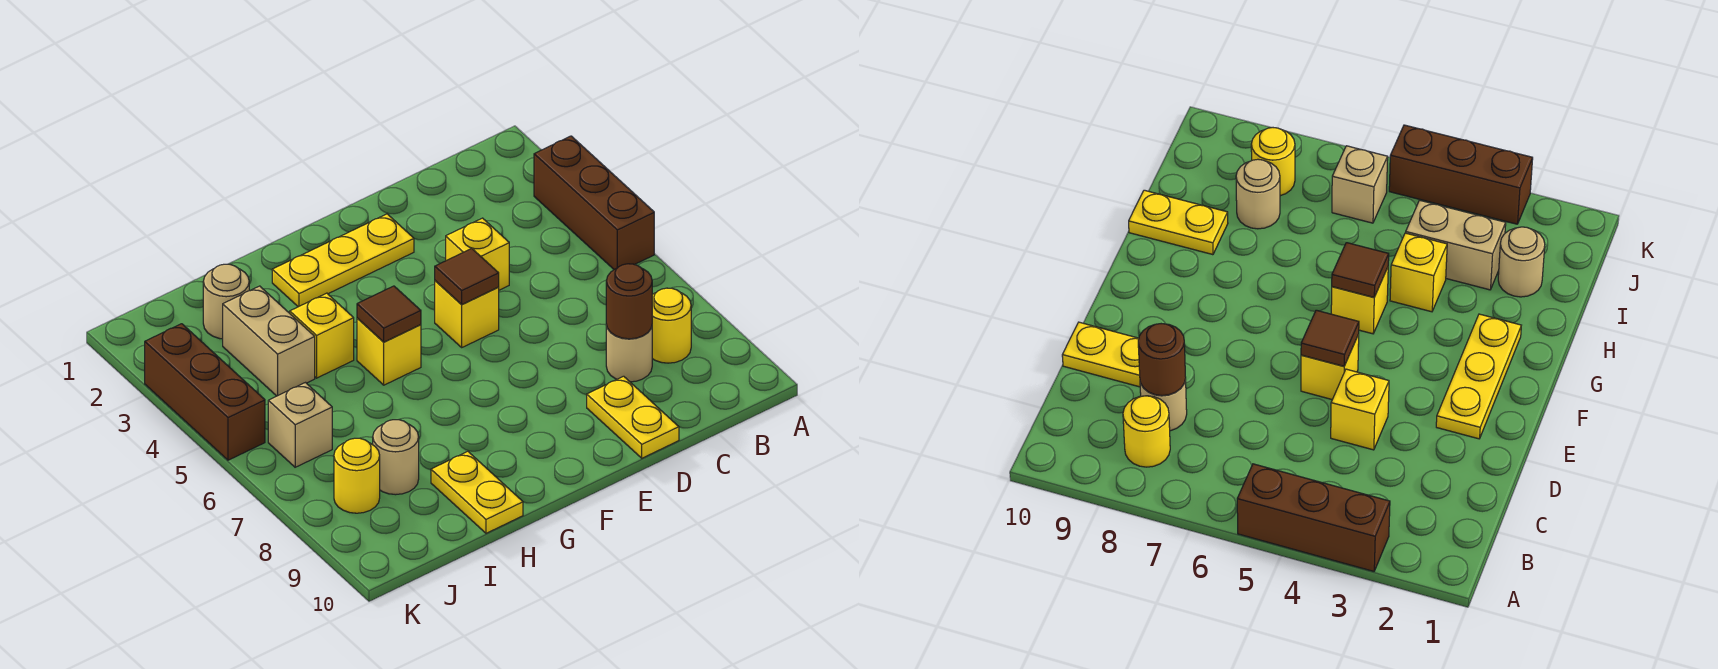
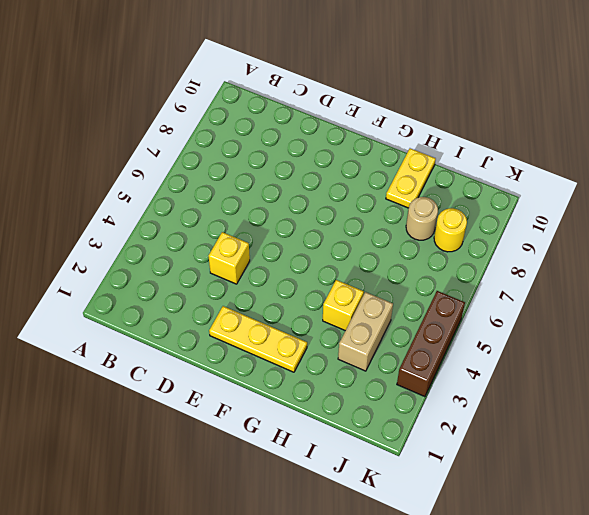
none -> brown 1x3 brick [534,136,654,270]
none -> yellow 1x1 round brick [652,288,691,363]
none -> tan 1x1 round brick [606,325,652,382]

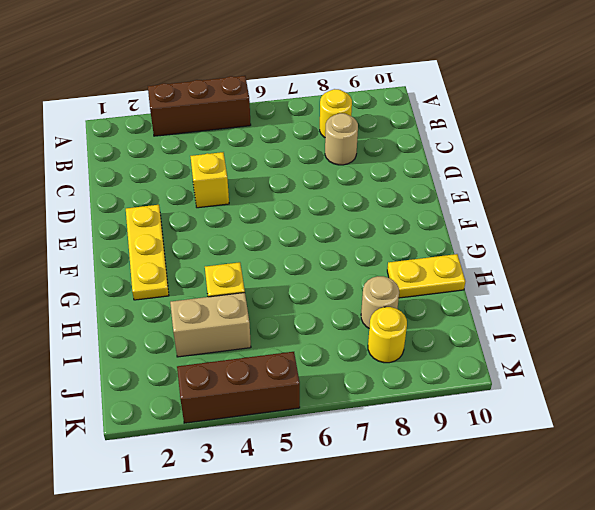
none -> yellow 1x2 plate [587,376,679,458]
none -> yellow 1x1 brick [435,281,499,347]
none -> yellow 1x1 brick [357,318,421,385]

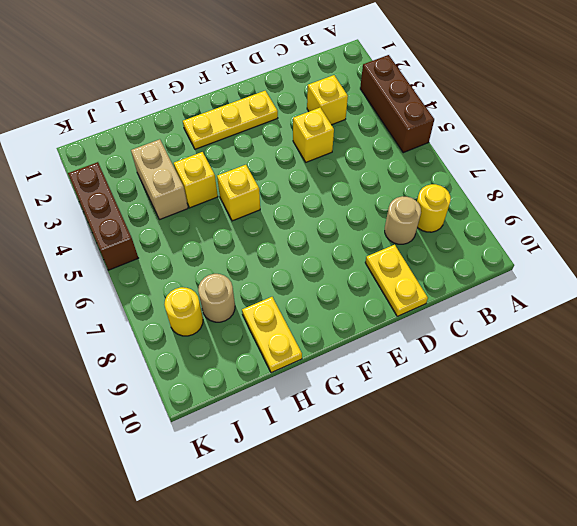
yellow 1x1 brick [307,75,348,125] -> yellow 1x1 brick moved to [435,281,499,347]
none -> tan 1x1 round brick [203,264,249,339]
none -> tan 1x1 brick [268,383,332,467]
none -> brown 1x1 round brick [606,264,652,339]

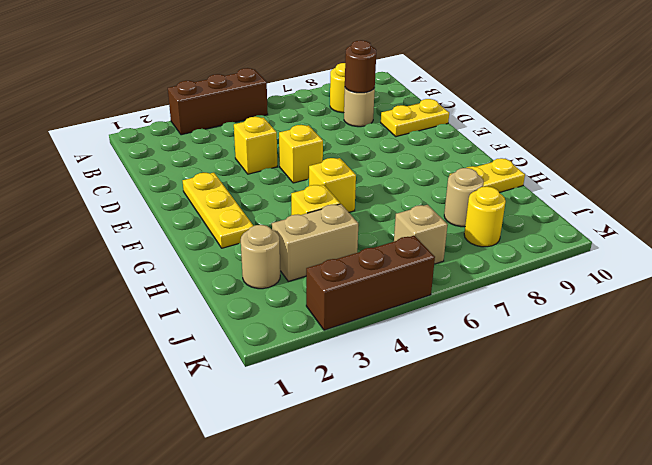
none -> brown 1x1 tile [435,248,499,305]
none -> brown 1x1 tile [357,286,421,342]

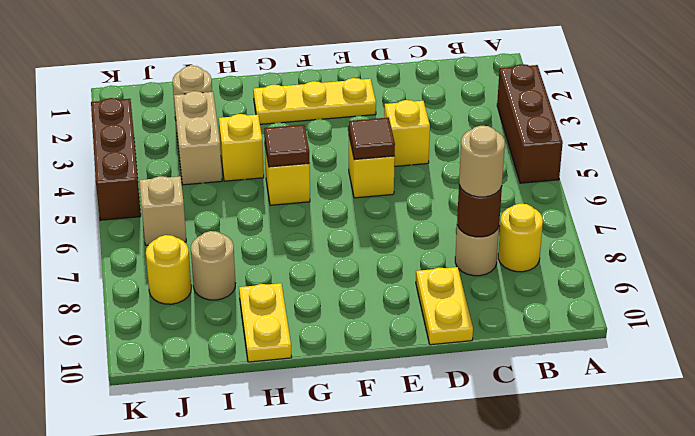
tan 1x1 round brick [459,126,505,197] -> none

